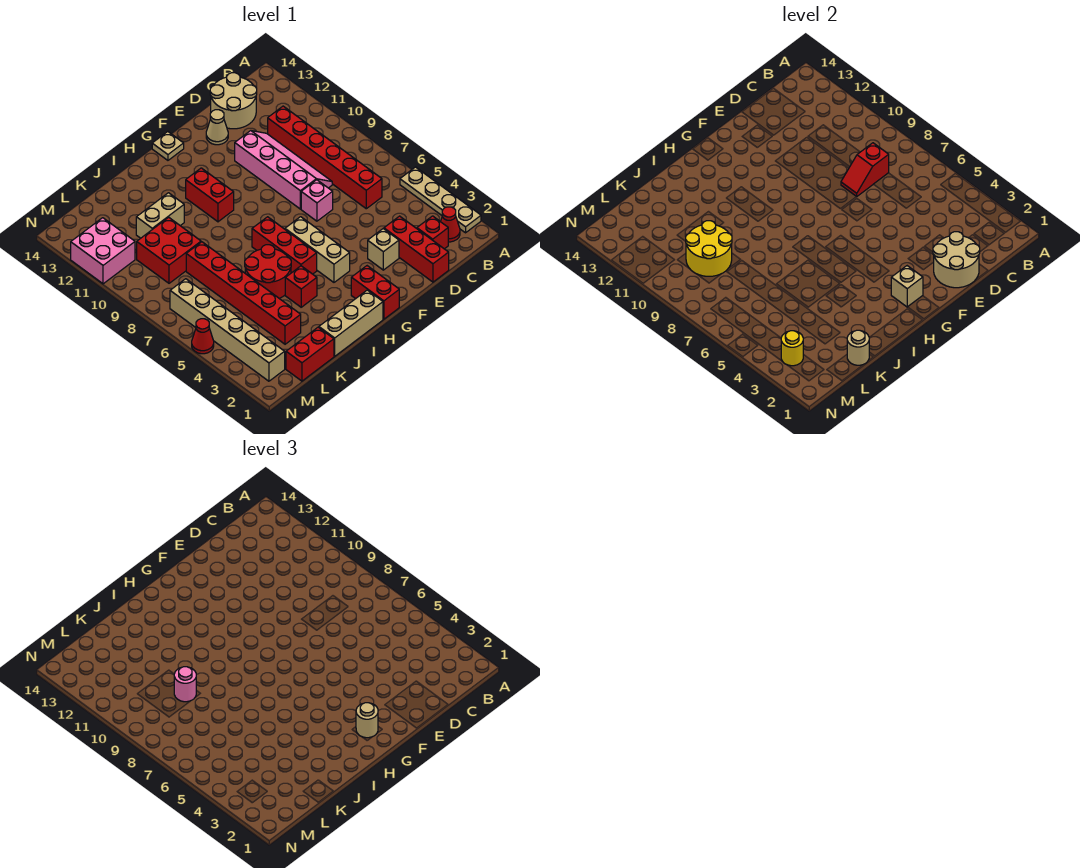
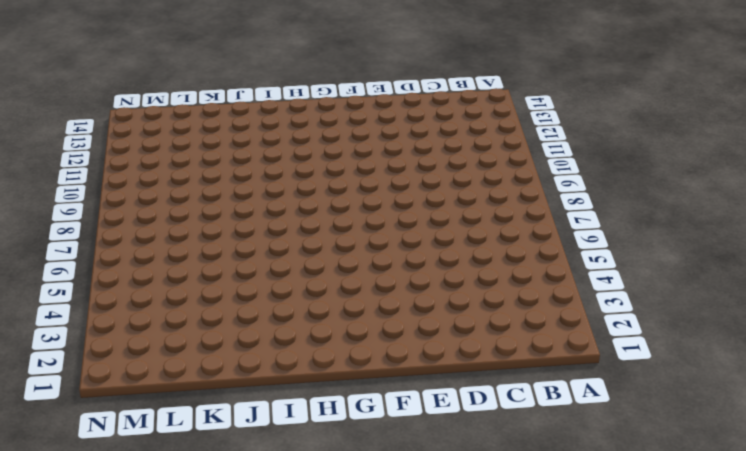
none -> tan 1x4 plate [400,167,481,233]
none -> red 1x1 cone [441,207,460,242]
none -> red 1x1 brick [417,216,448,249]
none -> red 1x6 brick [268,106,382,209]

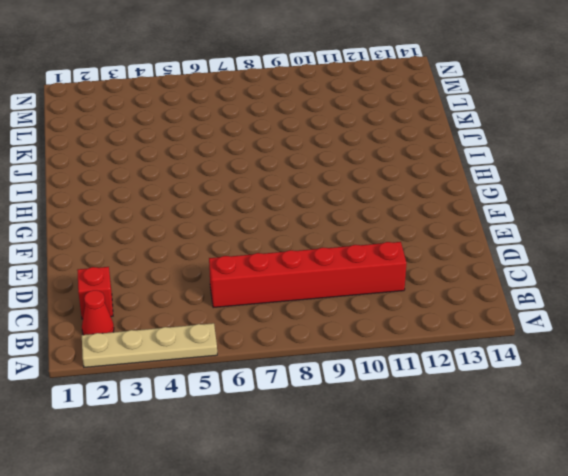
none -> tan 2x2 round brick [210,73,257,129]
none -> red 1x3 brick [384,216,449,282]
none -> pink 2x4 slope [235,131,332,209]
none -> tan 1x1 brick [368,229,399,270]

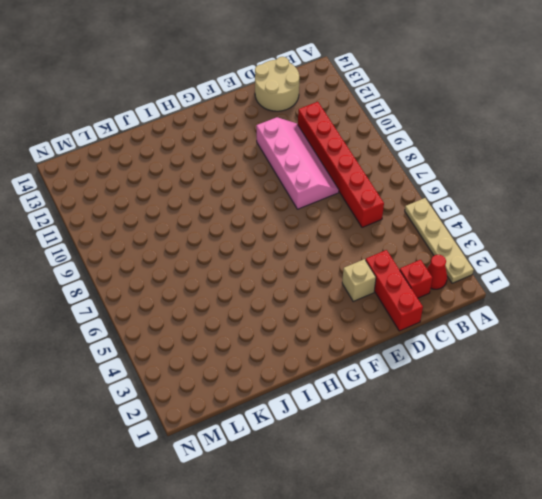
none -> pink 1x1 brick [301,180,333,221]
none -> tan 1x1 cone [206,110,228,145]
none -> red 1x2 brick [351,266,399,319]
none -> tan 1x3 brick [285,217,350,282]

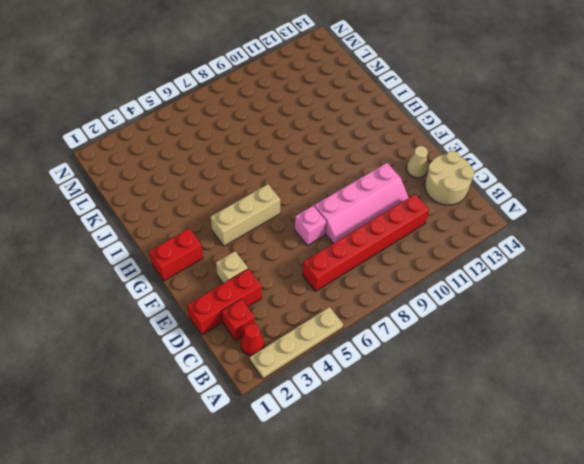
none -> tan 1x1 plate [152,132,184,160]
none -> tan 1x3 brick [319,290,383,356]
none -> red 1x3 brick [252,217,317,274]
none -> red 1x2 brick [186,168,234,222]

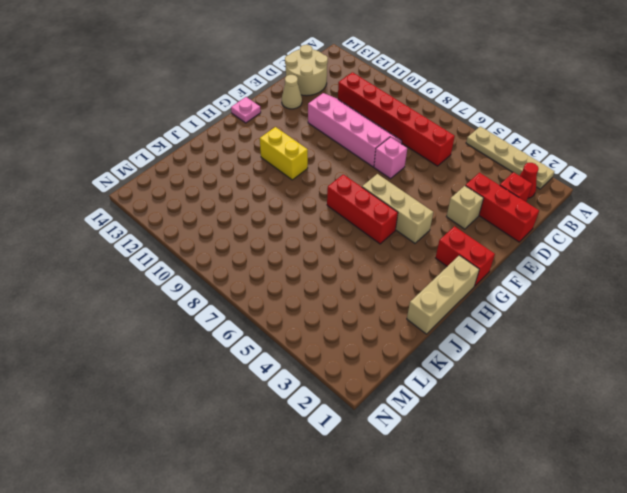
pink 1x1 plate [231,97,261,123] -> tan 1x1 plate [152,132,184,160]
yellow 1x2 brick [260,127,308,180] -> red 1x2 brick [186,168,234,222]
none -> red 1x1 brick [285,266,317,307]
none -> red 2x2 round brick [245,245,291,298]
none -> tan 1x2 brick [136,193,184,238]
none -> red 1x2 brick [286,327,334,381]

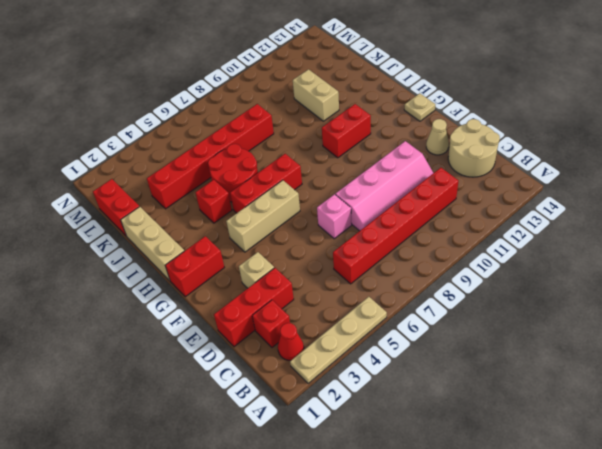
none -> red 2x2 brick [137,217,201,283]
none -> tan 1x6 brick [170,279,285,381]
none -> pink 2x2 brick [71,218,135,284]
none -> red 1x1 cone [192,319,214,354]

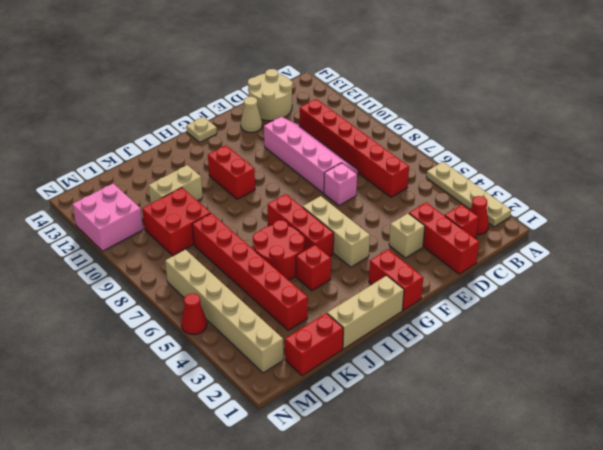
none -> red 1x2 slope [841,143,889,197]
none -> tan 2x2 round brick [933,232,980,288]
none -> tan 1x1 brick [891,266,923,307]
none -> tan 1x1 round brick [847,330,869,365]

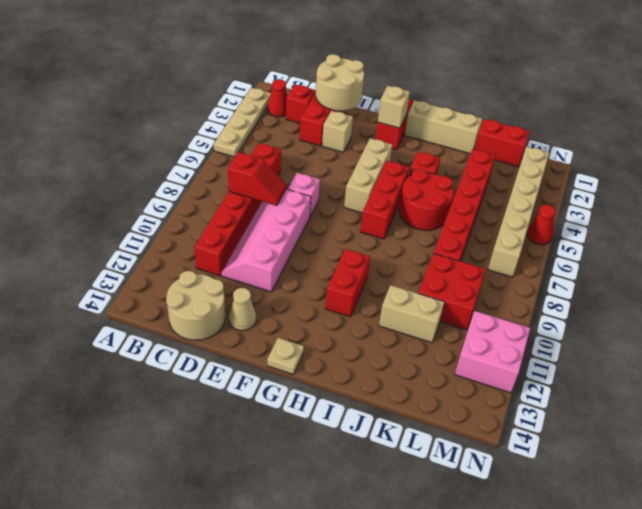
none -> tan 1x1 round brick [847,330,869,365]
none -> yellow 2x2 round brick [685,221,732,276]
none -> yellow 1x1 round brick [781,331,803,366]
none -> tan 1x1 round brick [356,703,378,738]

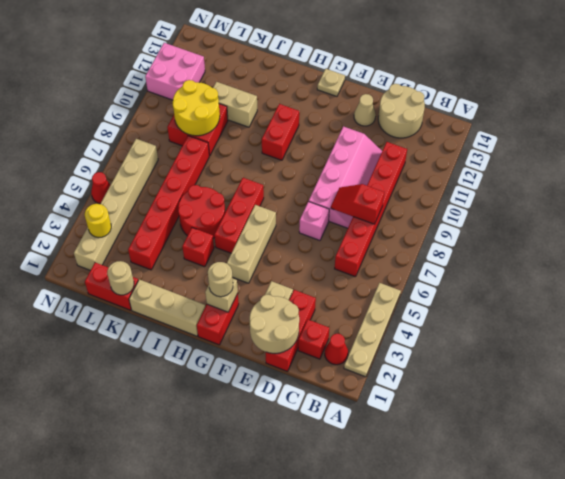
none -> pink 1x1 round brick [174,667,196,702]

